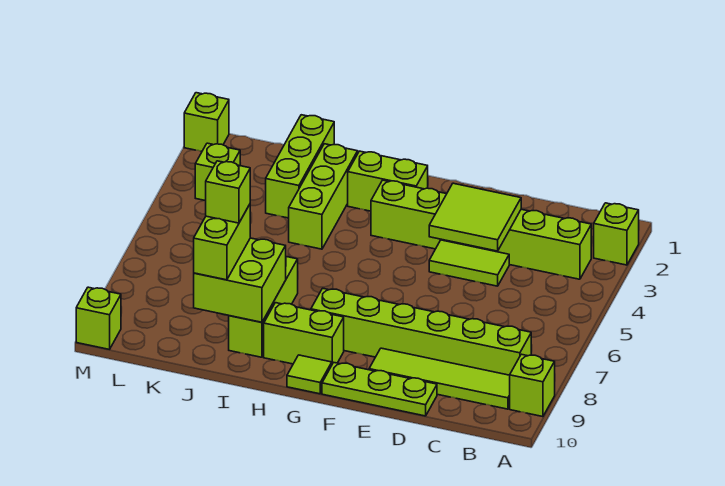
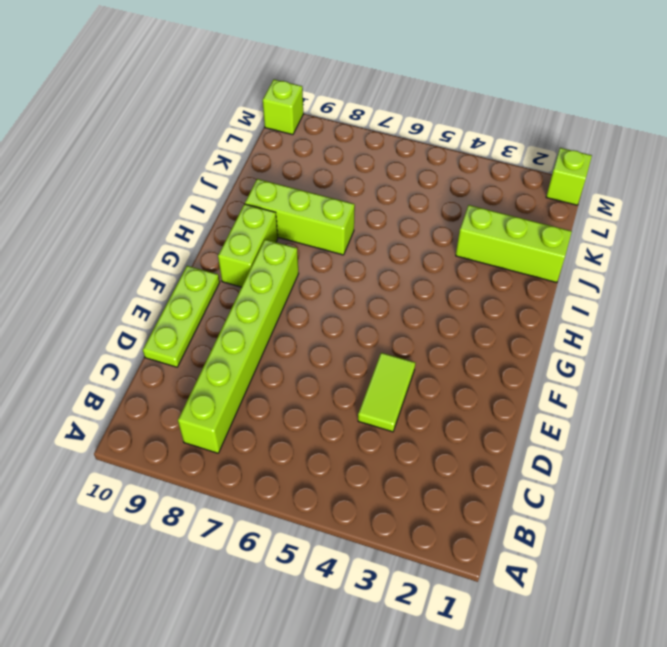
none -> lime 1x1 brick [594,203,639,265]
none -> lime 1x1 brick [510,354,555,417]
none -> lime 1x6 brick [371,180,591,279]

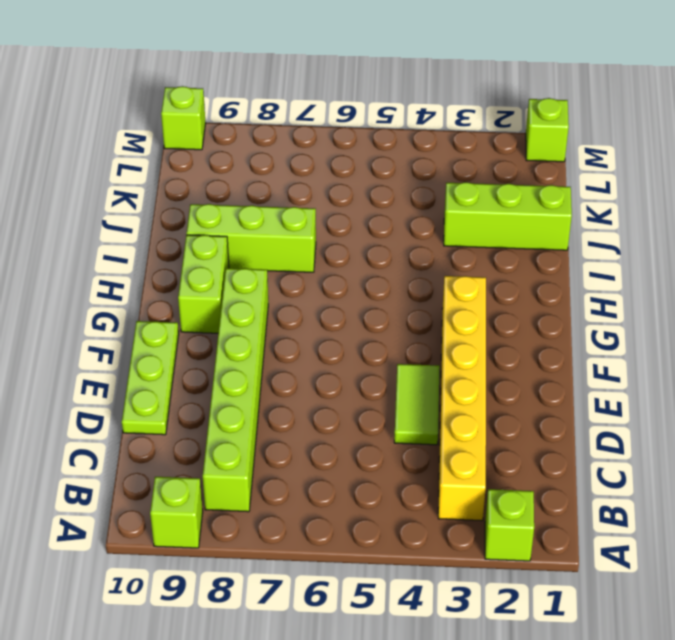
yellow 1x6 brick [438,276,486,521] -> lime 1x6 brick [371,180,591,279]
none -> lime 1x4 tile [369,348,510,409]
none -> lime 1x2 brick [348,151,428,211]
none -> lime 1x1 tile [287,355,332,394]

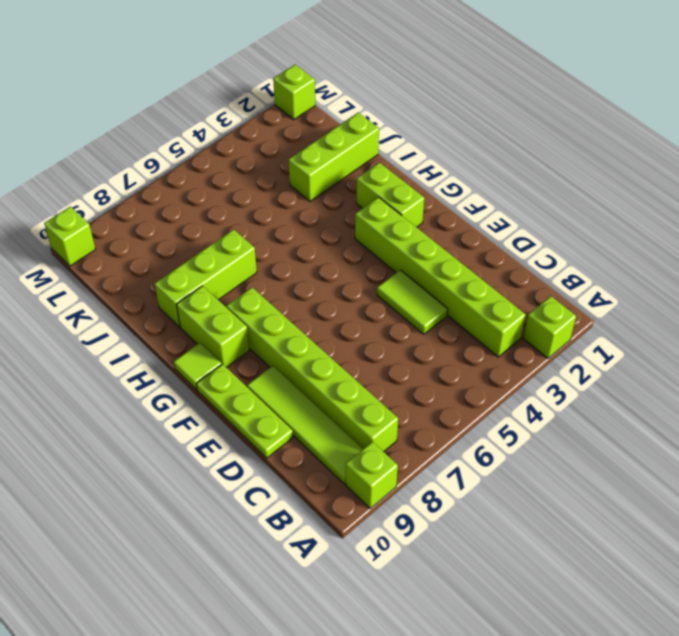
none -> lime 1x3 brick [289,144,358,249]
none -> lime 1x1 brick [195,143,240,201]
none -> lime 2x2 tile [429,183,521,251]

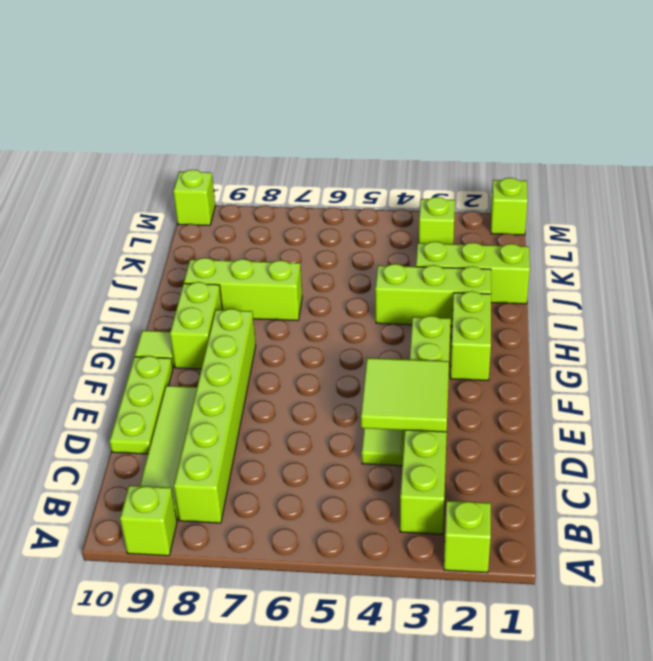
none -> lime 2x2 brick [194,238,286,322]
none -> lime 1x2 brick [194,204,250,280]
none -> lime 1x1 brick [206,161,250,223]

